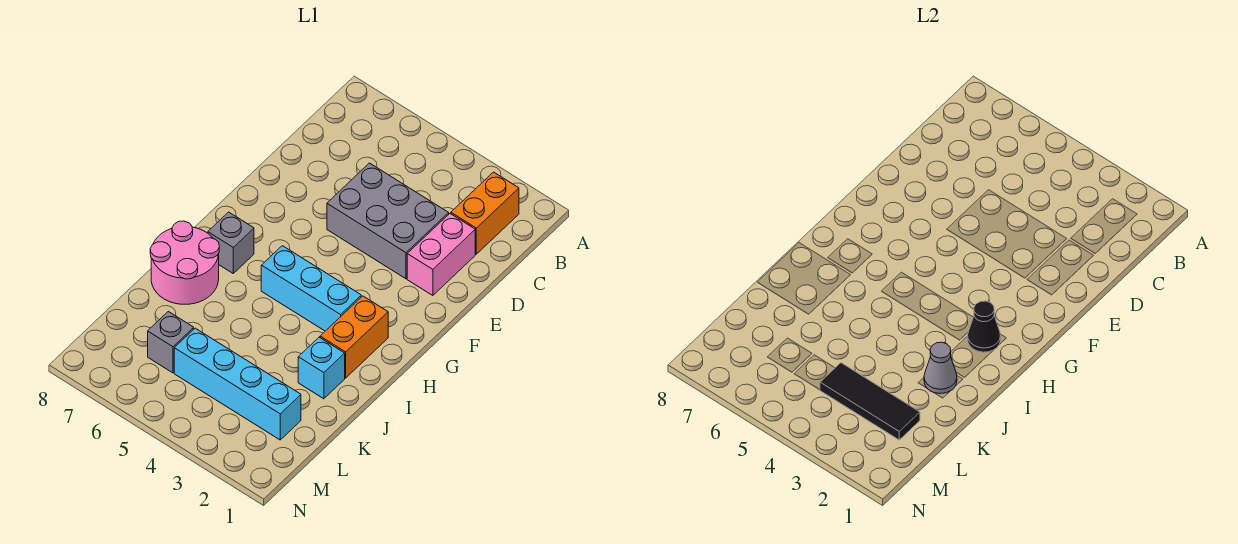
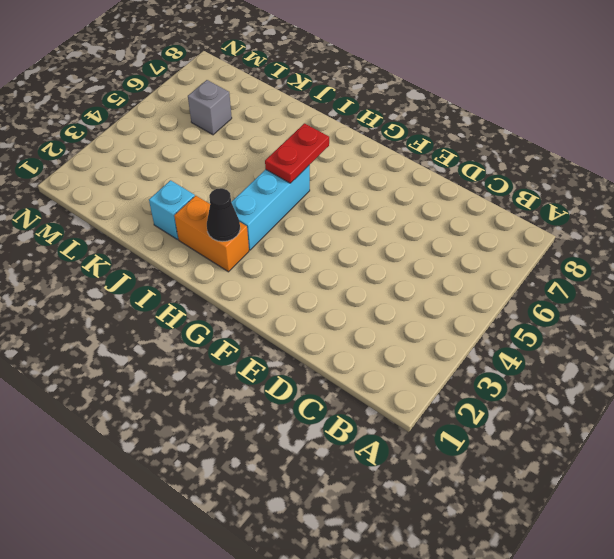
red 1x2 plate [265,123,329,183] -> none
none -> orange 1x2 brick [451,172,519,254]
none -> pink 1x2 brick [407,214,475,296]
none -> grey 2x3 brick [327,163,449,279]

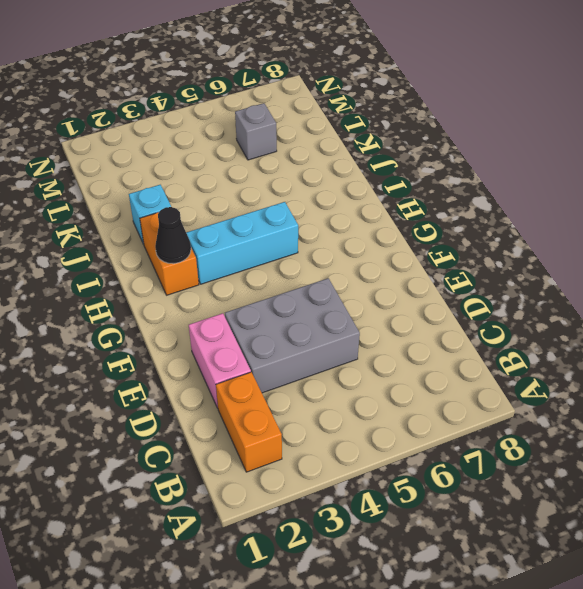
none -> grey 1x1 brick [208,212,254,273]
none -> pink 2x2 round brick [150,221,219,304]
none -> cyan 1x4 brick [174,328,301,440]

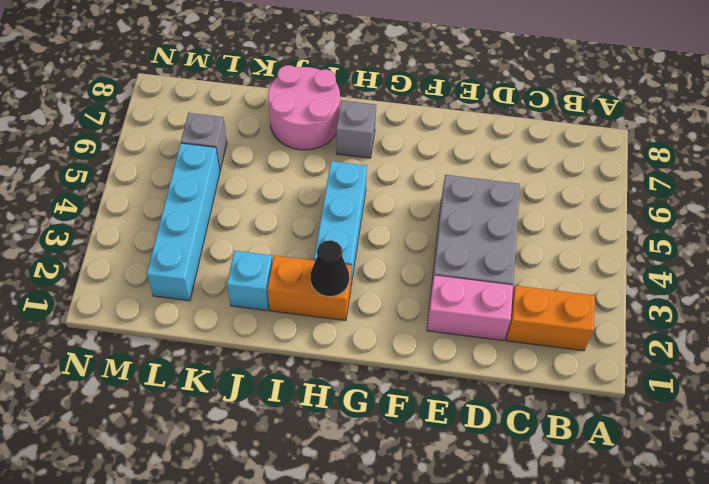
none -> grey 1x1 cone [924,342,957,394]
none -> black 1x3 tile [820,363,920,440]

